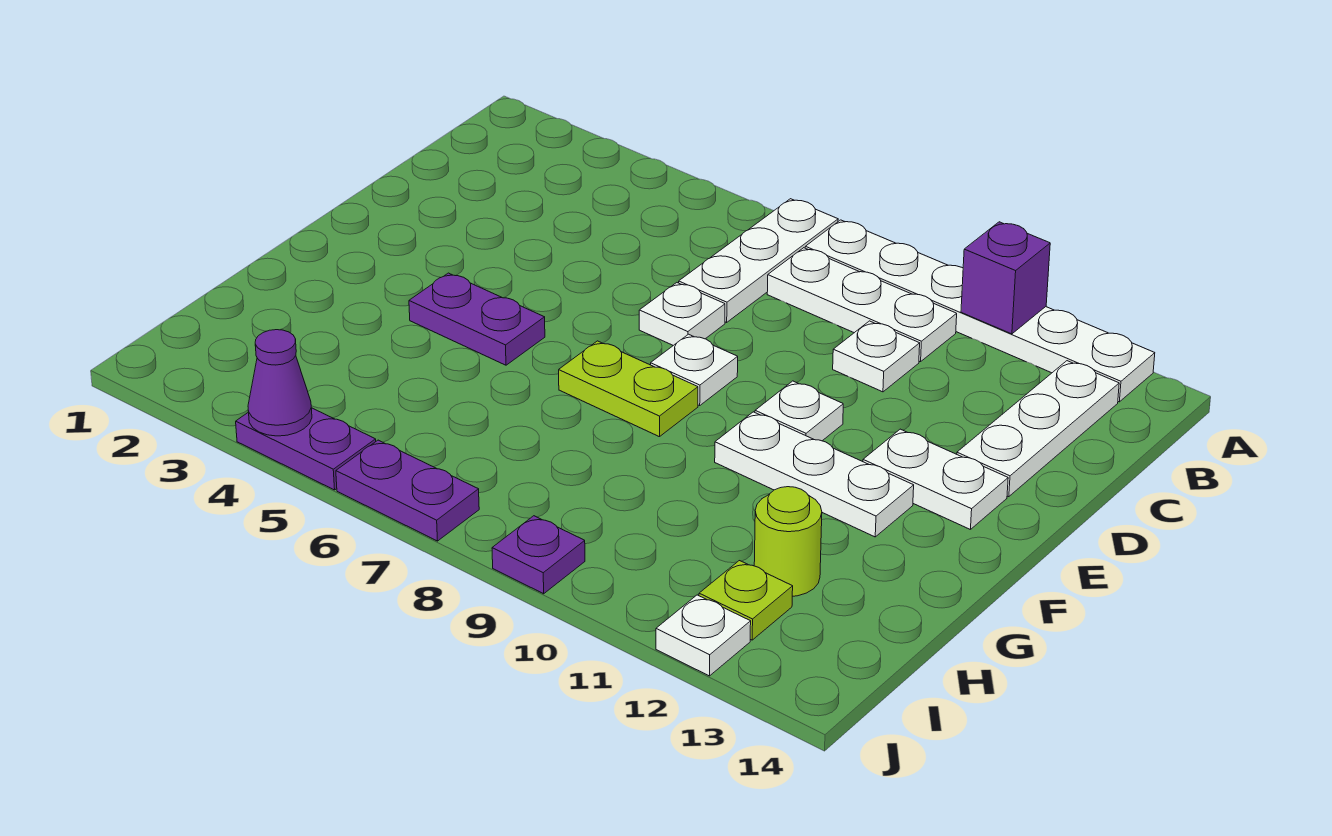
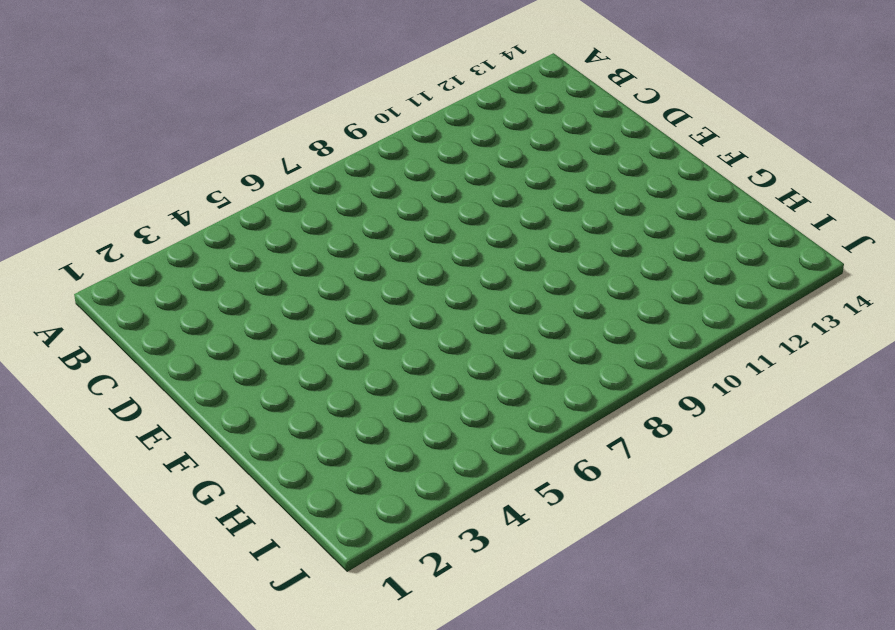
none -> white 1x3 plate [679,199,838,322]
none -> white 1x6 plate [805,220,1155,402]
none -> white 1x3 plate [767,248,957,362]

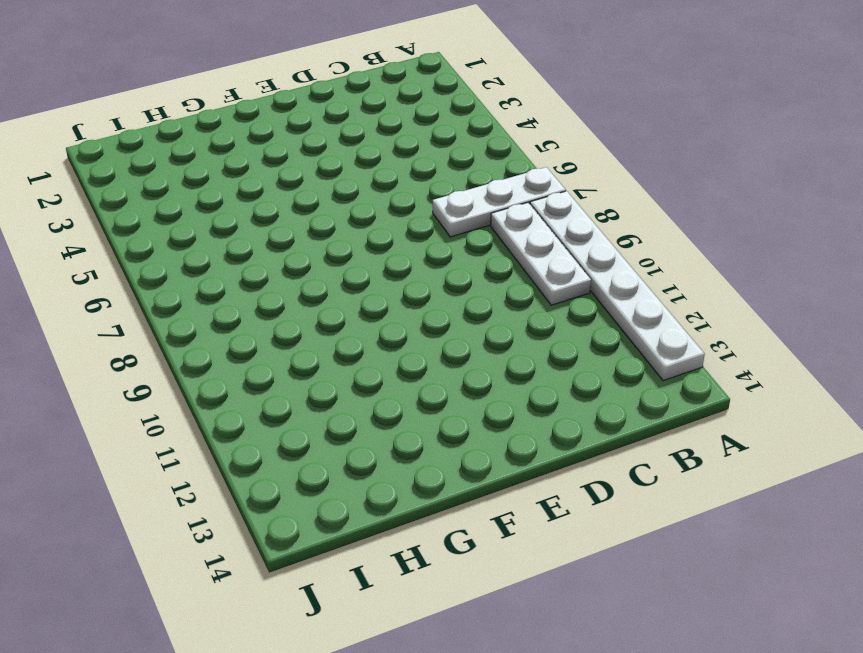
none -> white 1x3 plate [957,361,1119,497]
none -> white 1x1 plate [833,321,920,392]
none -> white 1x1 plate [639,283,725,345]

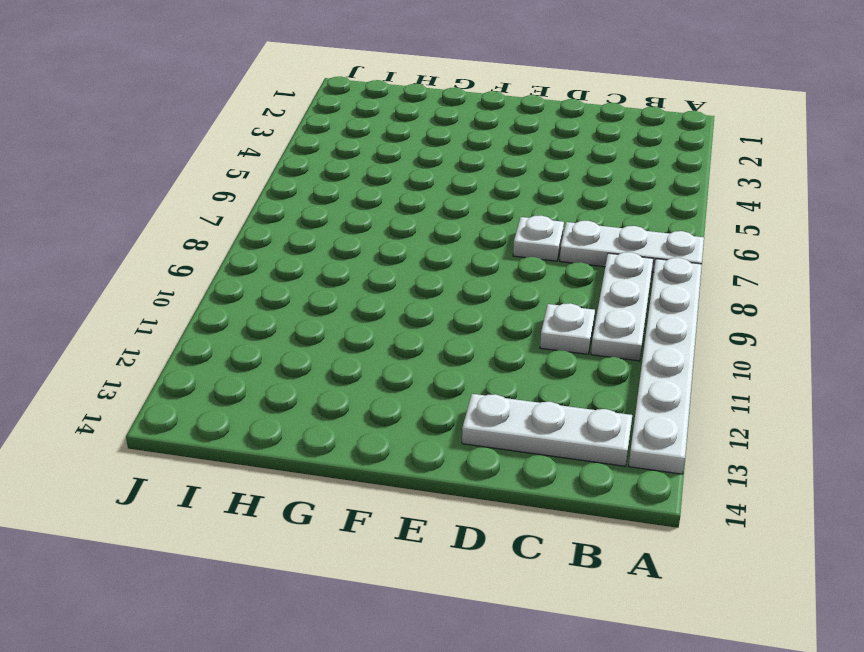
none -> white 1x1 plate [651,334,738,405]
none -> white 1x1 plate [755,381,843,441]
none -> white 1x2 plate [863,429,1008,530]

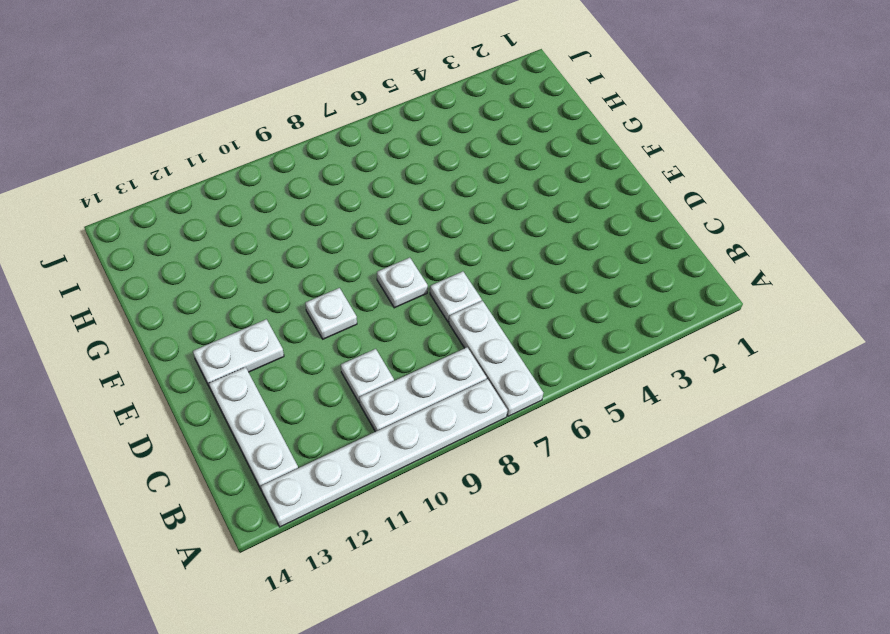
none -> purple 1x2 plate [409,273,545,365]
none -> lime 1x2 plate [559,341,698,437]
none -> white 1x3 plate [715,412,914,537]

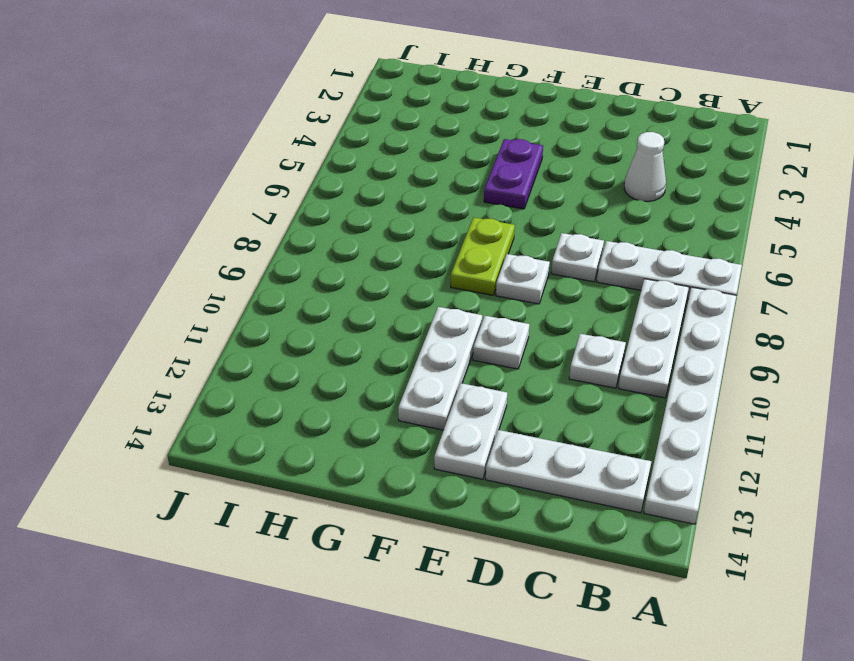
white 1x1 cone [624,132,666,201] -> none
none -> lime 1x1 round brick [754,487,822,596]
none -> lime 1x1 plate [699,561,793,640]
none -> purple 1x2 plate [236,408,376,490]

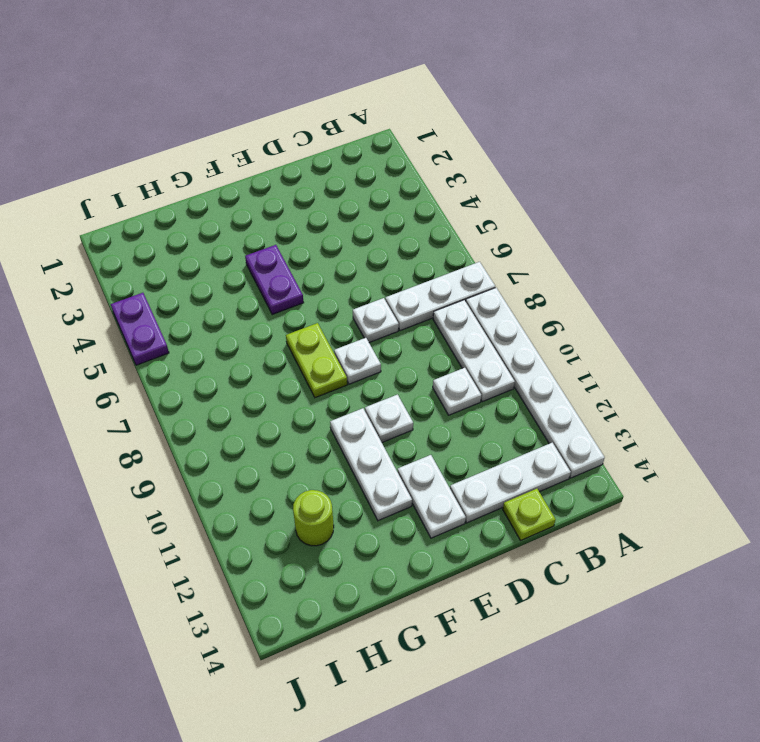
lime 1x1 plate [503,489,556,540] -> lime 1x1 plate moved to [699,561,793,640]
none -> purple 1x2 plate [336,440,479,541]
none -> purple 1x1 plate [492,516,585,594]
none -> white 1x1 plate [656,595,751,676]

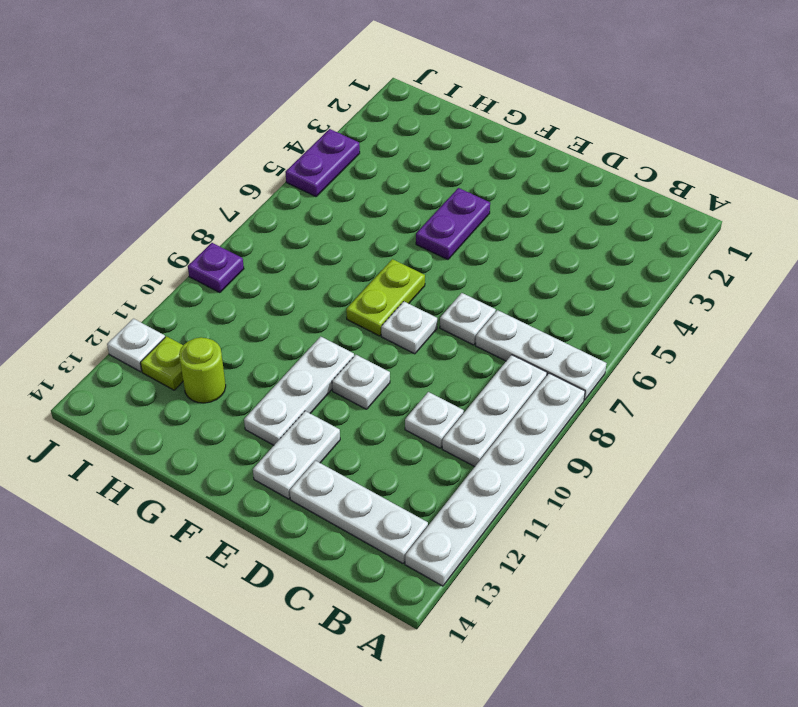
none -> purple 1x2 plate [336,440,479,541]
none -> purple 1x1 brick [961,222,1050,334]
none -> purple 1x1 cone [248,330,312,436]

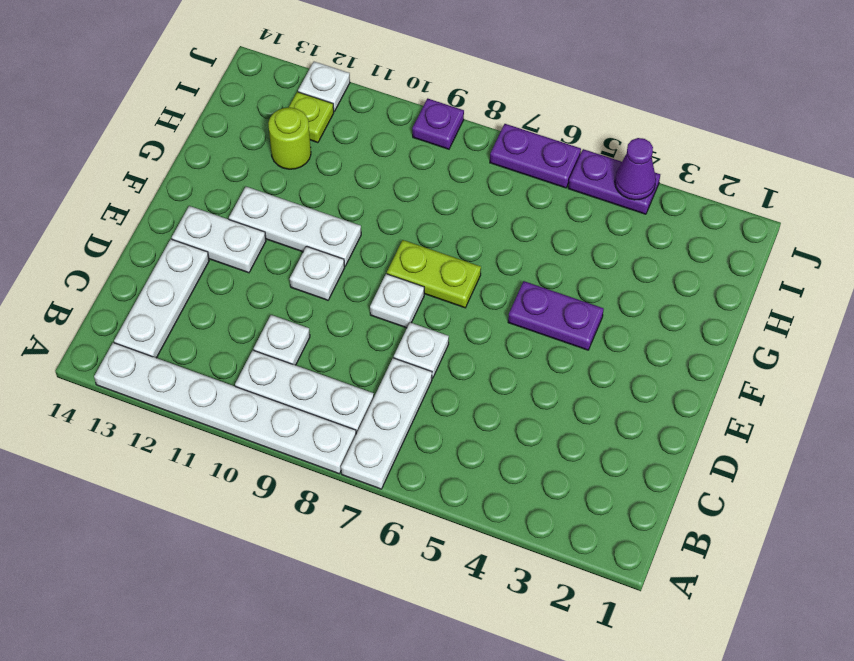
none -> purple 1x1 brick [961,222,1050,334]

